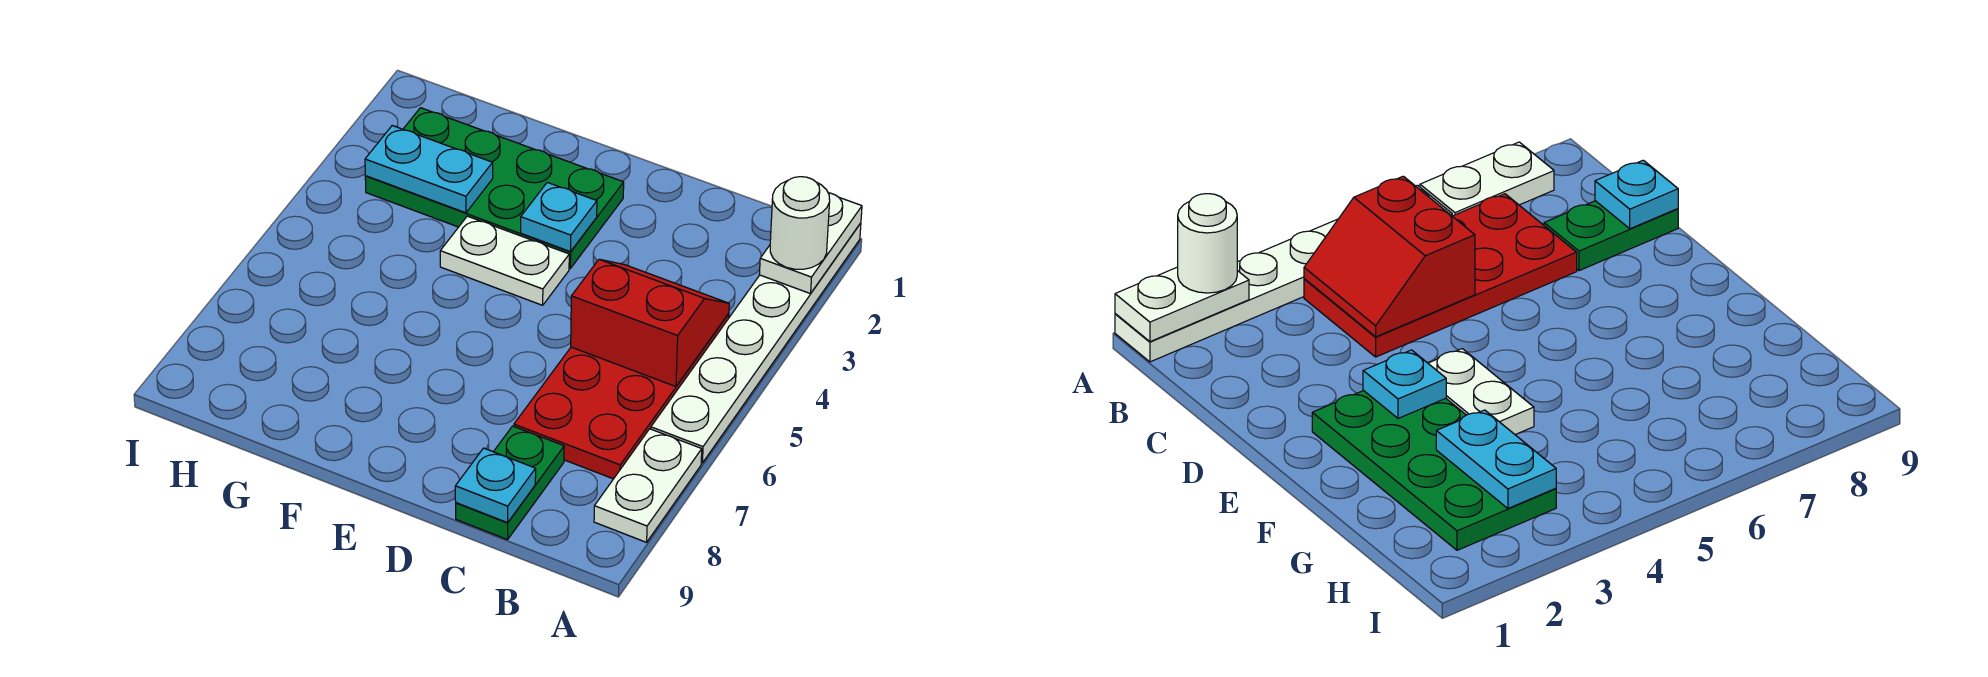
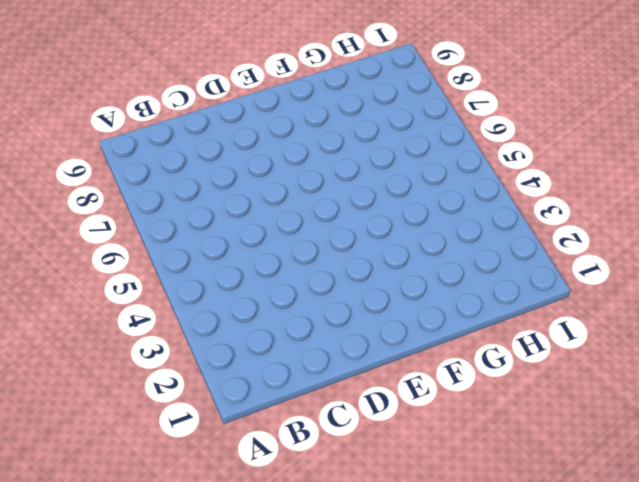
none -> white 1x6 plate [651,223,861,463]
none -> white 1x2 plate [594,429,702,542]
none -> red 2x4 plate [514,314,729,479]

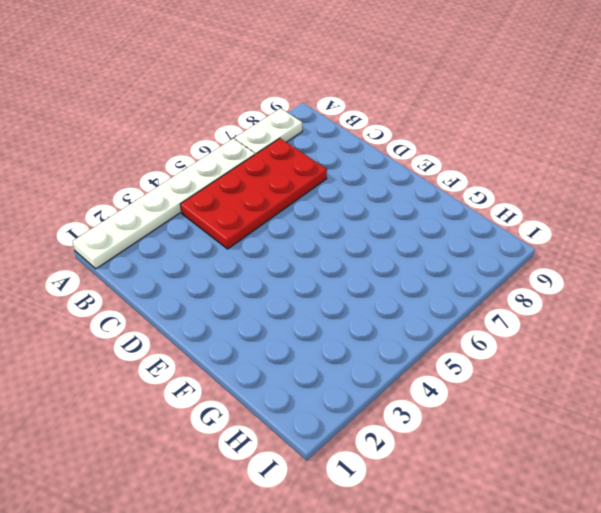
none -> green 1x2 plate [456,426,564,540]
none -> green 2x4 plate [365,108,624,268]
none -> white 1x2 plate [440,216,569,305]

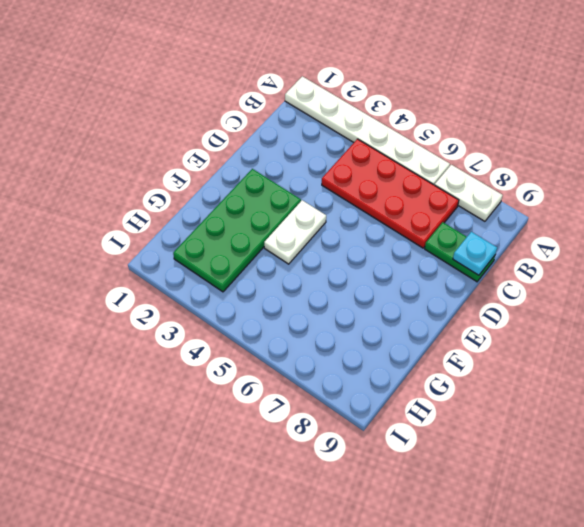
none -> white 1x2 plate [759,193,862,294]
none -> red 2x2 slope [571,259,729,387]
none -> cyan 1x1 plate [521,182,597,252]

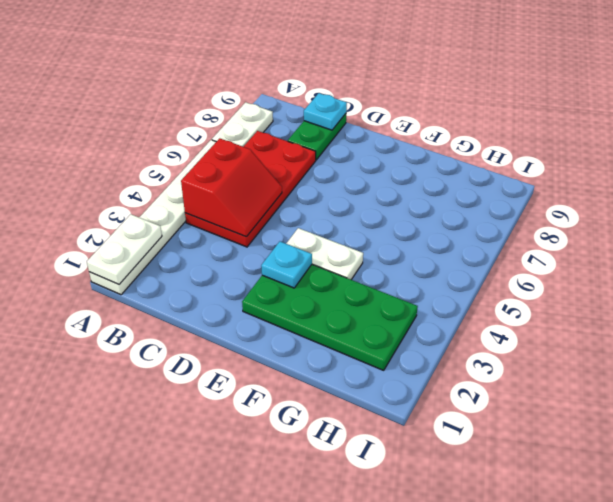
red 2x2 slope [181,138,282,237] -> red 2x2 slope turned to [571,259,729,387]
none -> cyan 1x2 plate [365,126,493,213]
none -> white 1x1 round brick [770,177,830,269]

